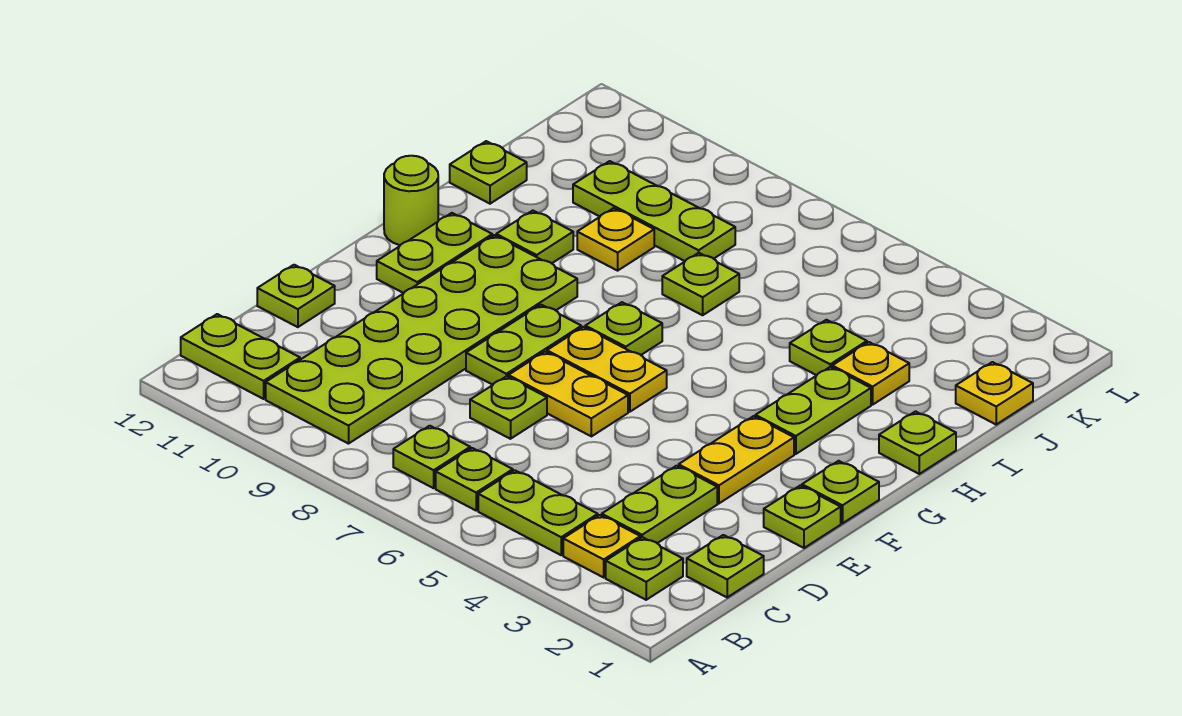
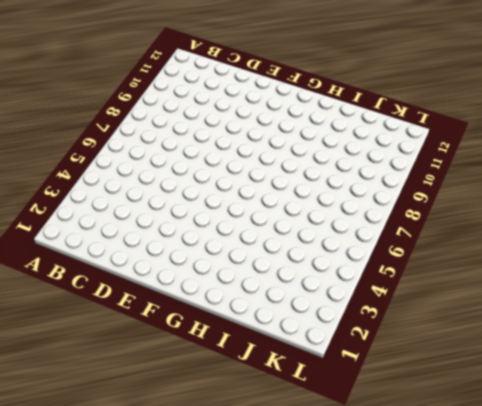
none -> lime 1x1 plate [606,537,683,600]
none -> yellow 1x1 plate [563,515,640,577]
none -> lime 1x2 plate [478,470,598,555]
none -> lime 1x1 plate [436,448,513,510]

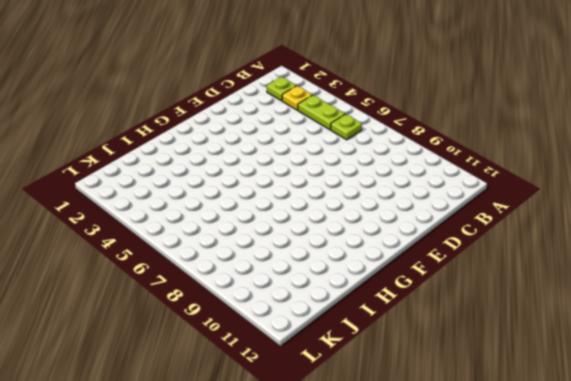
none -> lime 1x1 plate [393,426,470,488]
none -> lime 2x6 plate [266,235,577,444]
none -> lime 1x2 plate [181,314,300,399]
none -> lime 1x1 plate [687,535,764,597]

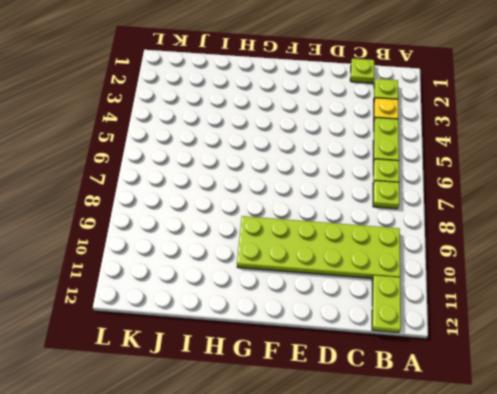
none -> lime 1x2 plate [602,466,717,543]
none -> lime 1x1 plate [470,376,547,439]
none -> lime 1x1 plate [257,265,335,327]
none -> lime 1x1 plate [764,486,841,548]

